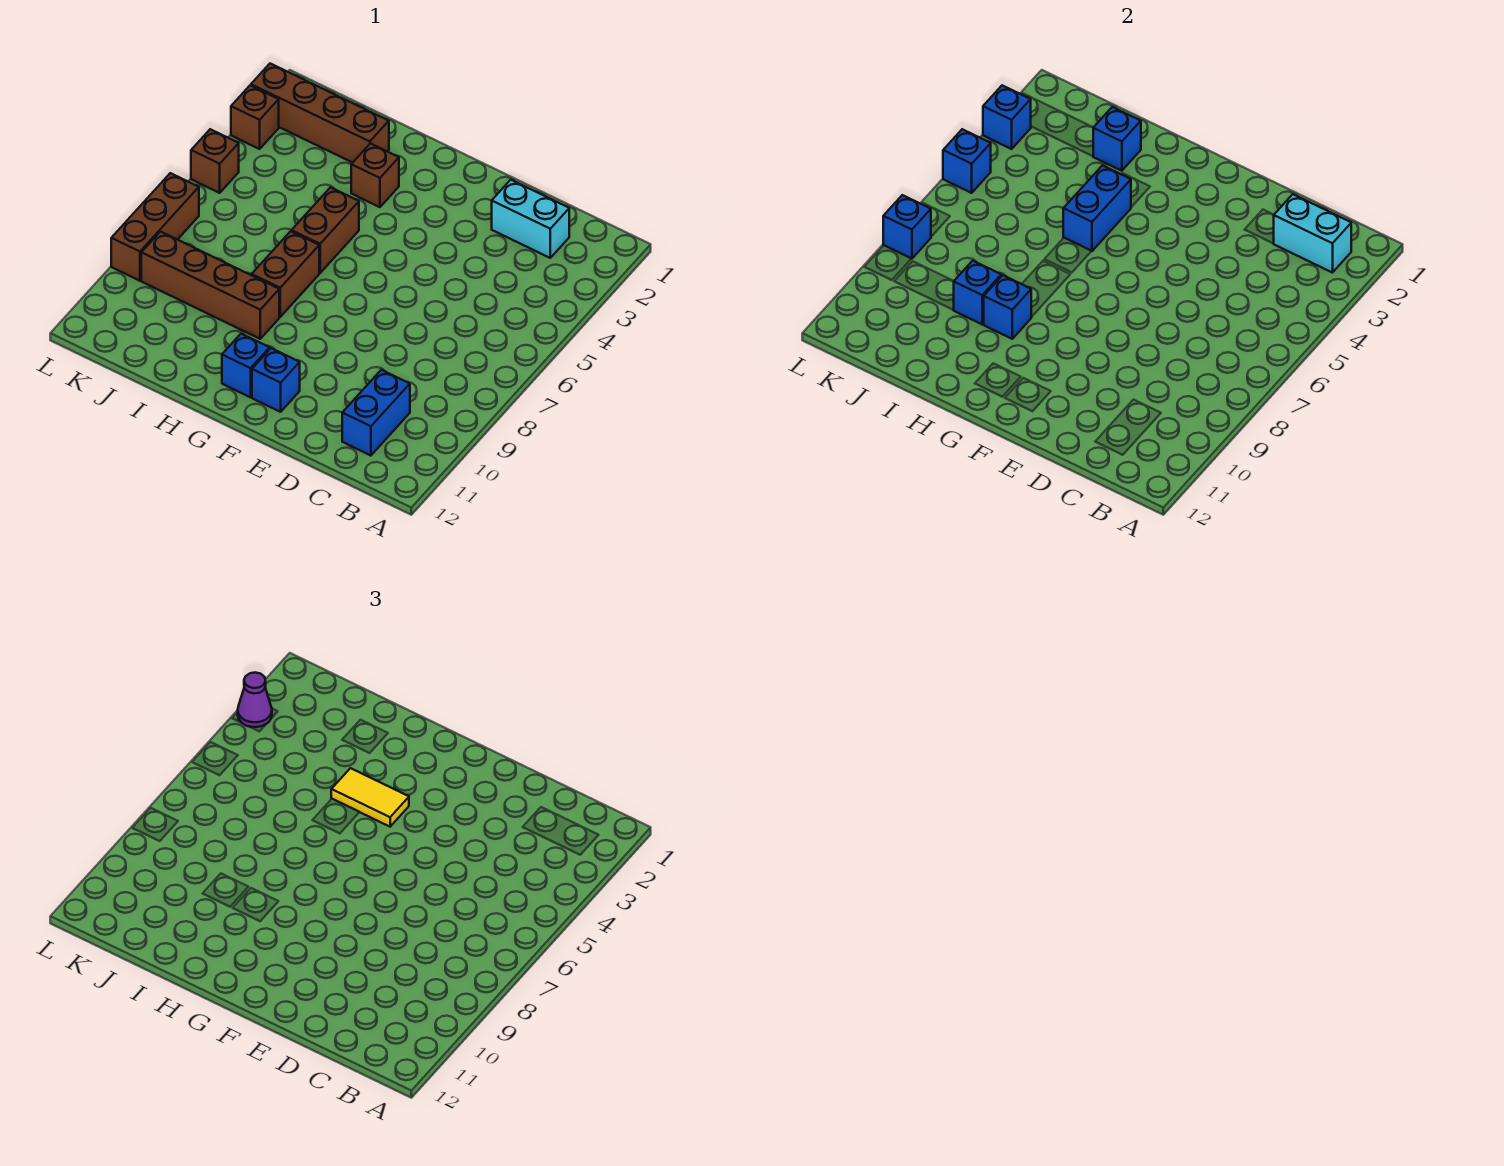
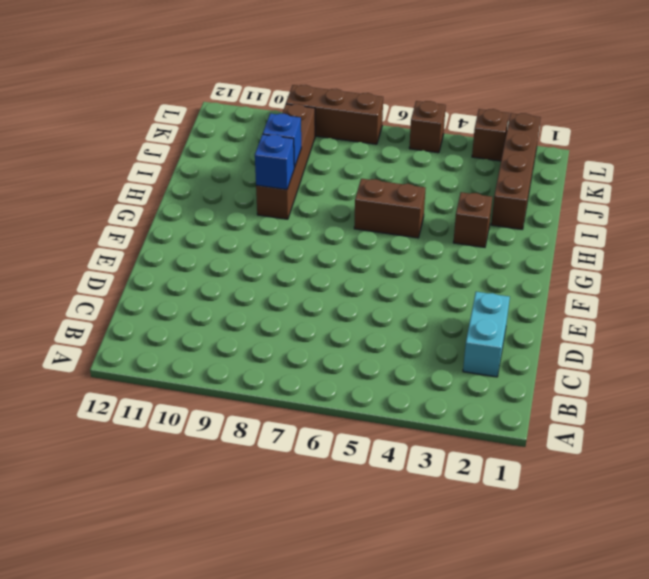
none -> blue 1x2 brick [342,370,410,456]
none -> blue 1x1 brick [252,348,300,412]
none -> blue 1x1 brick [222,334,270,397]

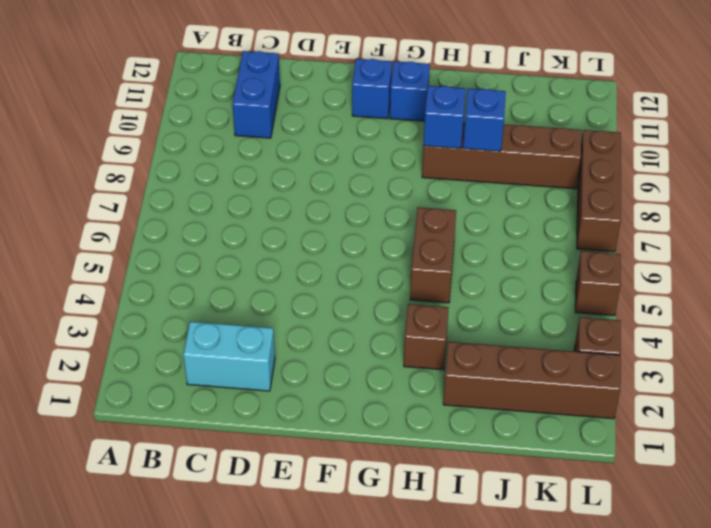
none -> brown 1x2 brick [252,231,319,317]
none -> cyan 1x2 brick [1273,194,1351,273]
none -> blue 1x2 brick [1063,166,1131,251]

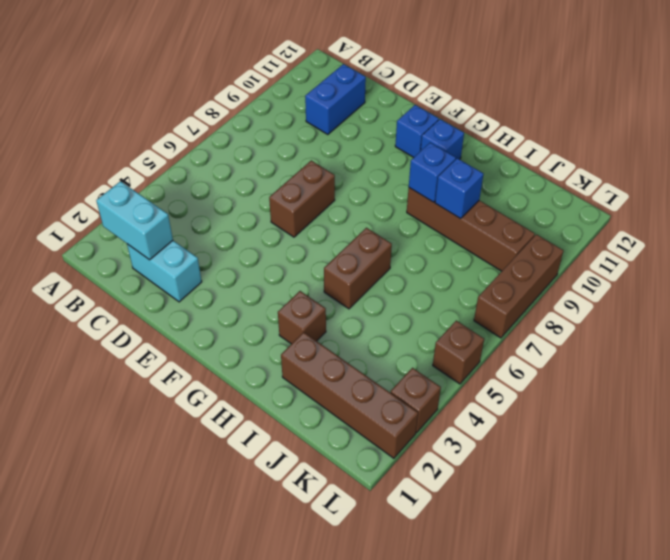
brown 1x2 brick [269,161,335,237] -> brown 1x2 brick moved to [252,231,319,317]
none -> blue 1x2 brick [1063,166,1131,251]
none -> blue 1x1 brick [1093,107,1141,171]
none -> blue 1x1 brick [983,85,1031,149]

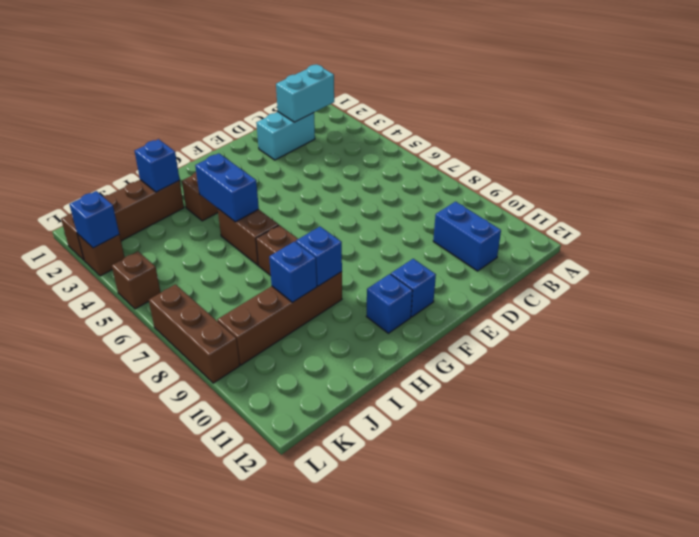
none -> blue 1x1 brick [943,129,991,193]
none -> blue 1x1 brick [883,195,931,259]
none -> yellow 1x2 tile [331,768,409,827]

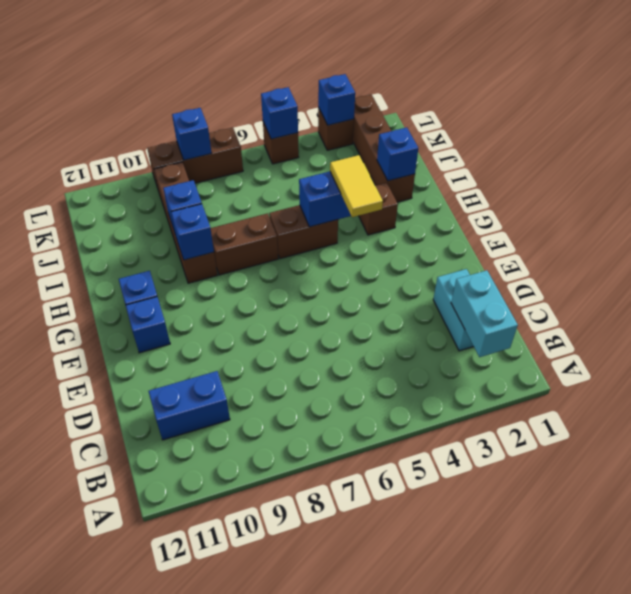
none -> purple 1x1 cone [238,672,272,727]

